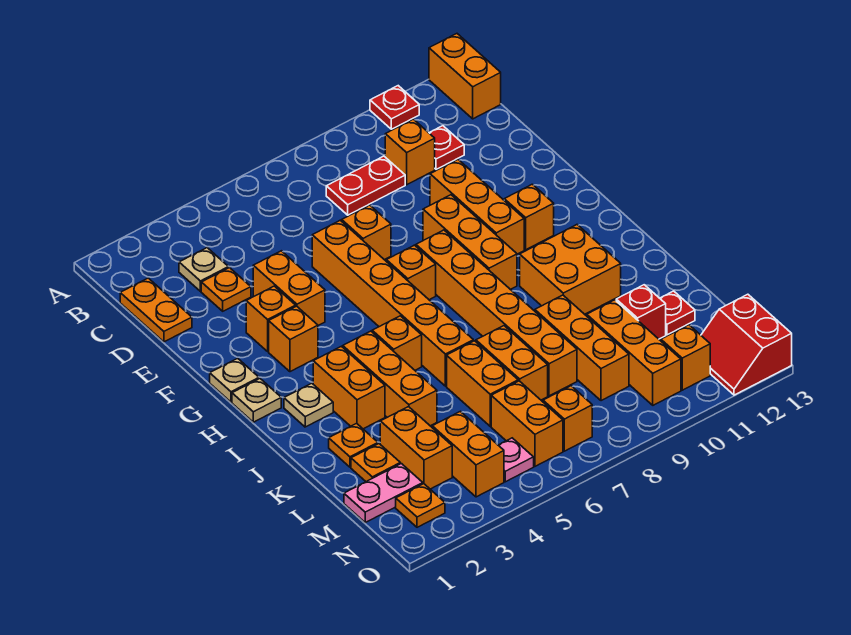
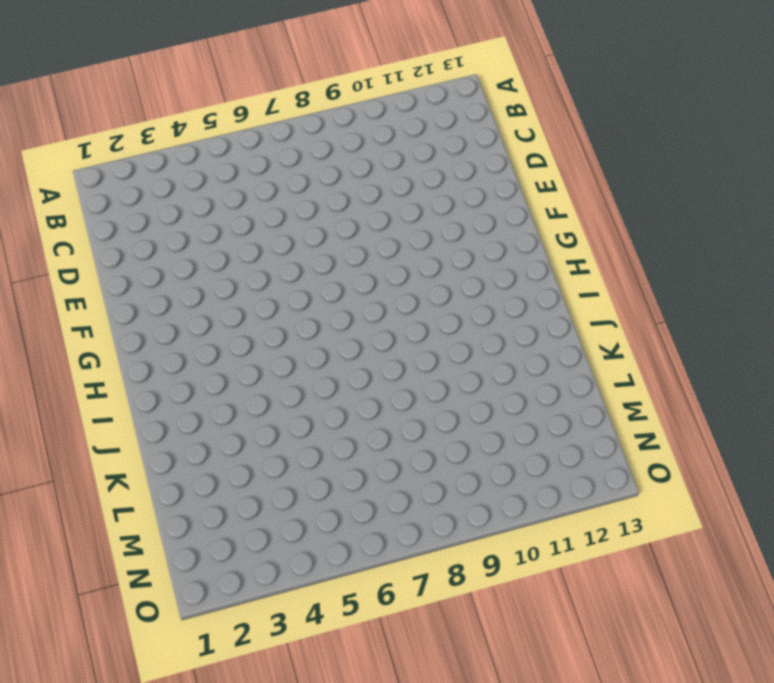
none -> red 1x1 plate [370,86,419,129]
none -> orange 1x2 brick [429,34,501,119]
none -> orange 1x2 plate [120,278,192,342]
none -> tan 1x1 plate [179,248,228,291]

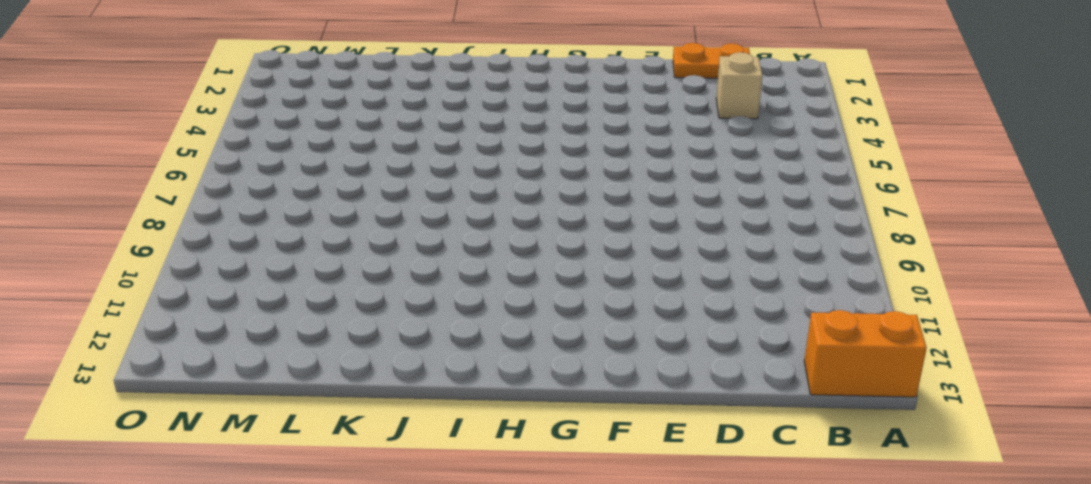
tan 1x1 brick [716,52,762,119] -> tan 1x1 plate [179,248,228,291]
none -> red 1x1 plate [370,86,419,129]
none -> red 1x2 plate [326,156,405,215]
none -> orange 1x1 brick [385,119,435,185]
none -> red 1x1 plate [429,126,464,169]

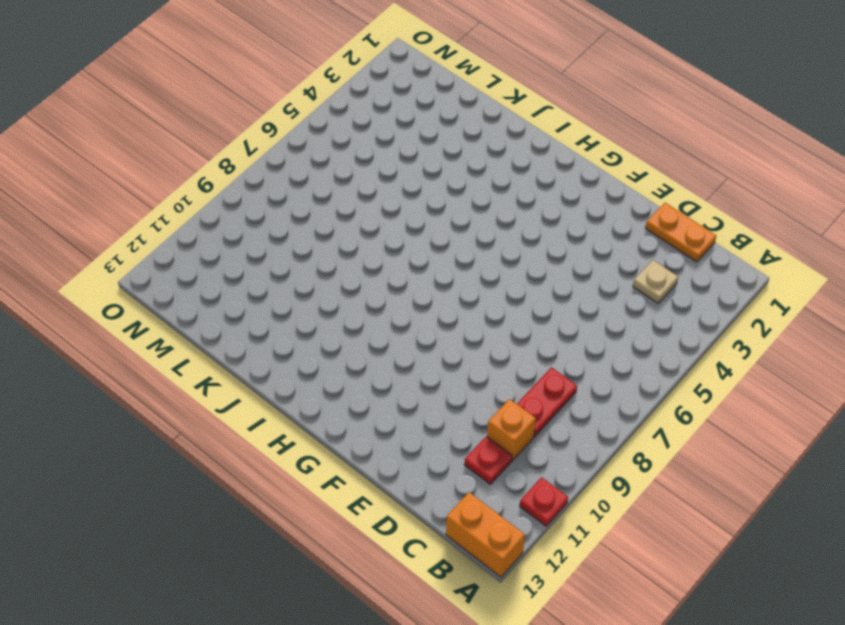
none -> orange 1x1 plate [201,268,251,311]
none -> orange 1x2 brick [253,251,325,325]
none -> orange 1x6 brick [312,220,473,386]
none -> orange 1x1 brick [342,205,391,260]

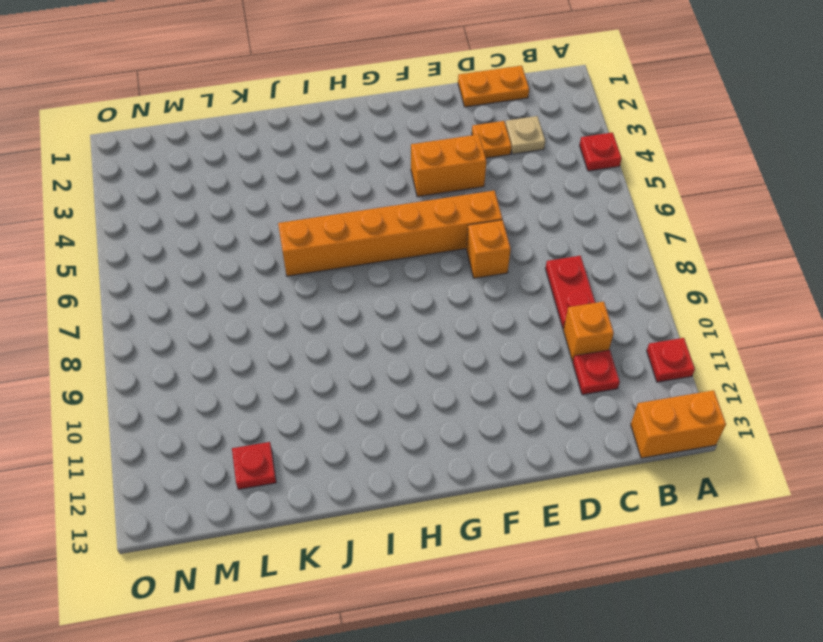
red 1x1 plate [580,132,622,171] -> none
none -> orange 1x3 brick [430,160,524,254]
none -> orange 1x1 brick [246,286,296,351]
none -> orange 1x3 brick [423,195,517,289]
none -> tan 1x1 plate [210,358,259,402]

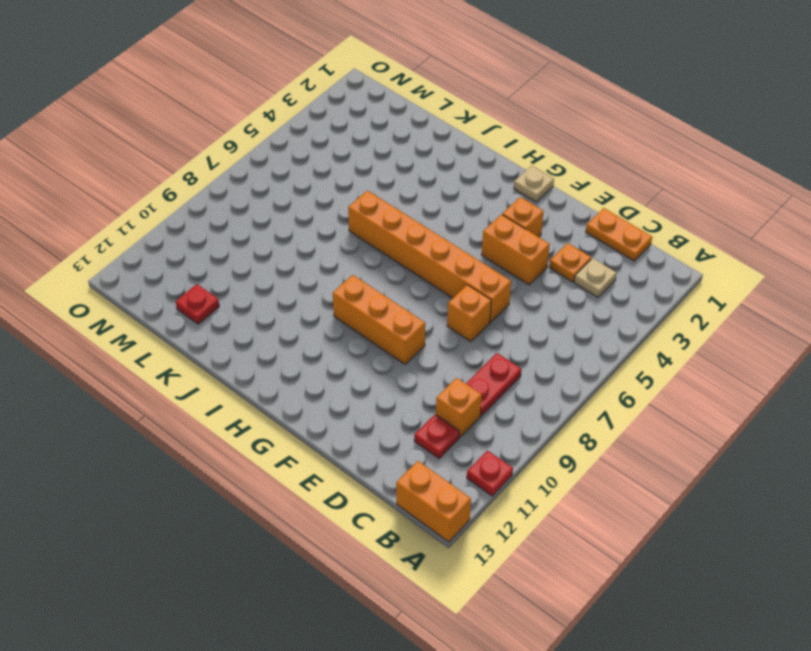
none -> orange 1x3 brick [430,160,524,254]
none -> orange 1x1 brick [269,306,318,372]
none -> orange 1x1 brick [386,245,436,300]
none -> orange 1x6 brick [416,230,577,396]

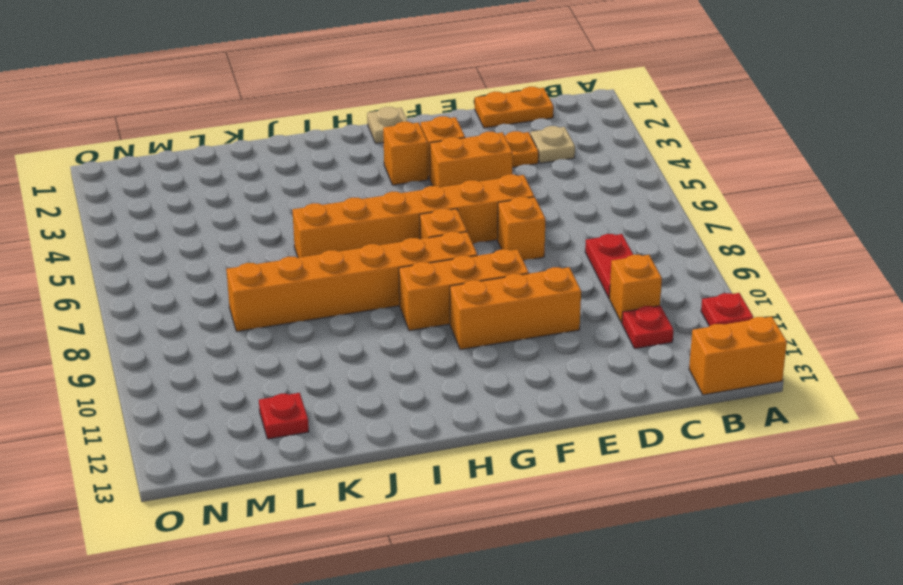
none -> orange 1x1 brick [504,184,554,250]
none -> tan 1x1 plate [232,379,281,422]
none -> tan 1x1 plate [284,383,333,427]
none -> orange 1x2 brick [313,346,385,429]

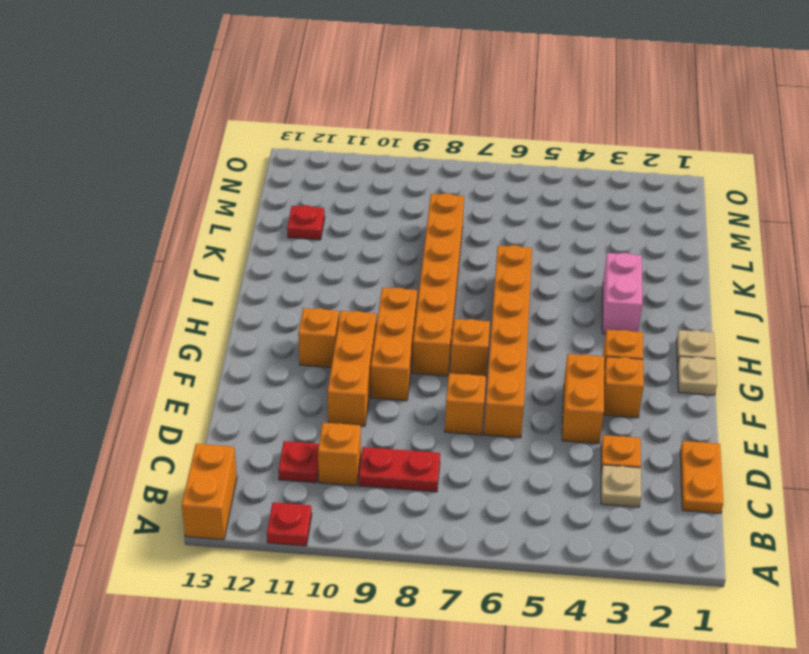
pink 1x2 brick [602,253,642,334] -> orange 1x2 brick [313,346,385,429]
none -> tan 1x1 plate [284,383,333,427]
none -> orange 1x3 brick [343,331,437,426]
none -> orange 1x1 brick [372,316,422,370]
none -> orange 2x2 brick [520,225,621,314]

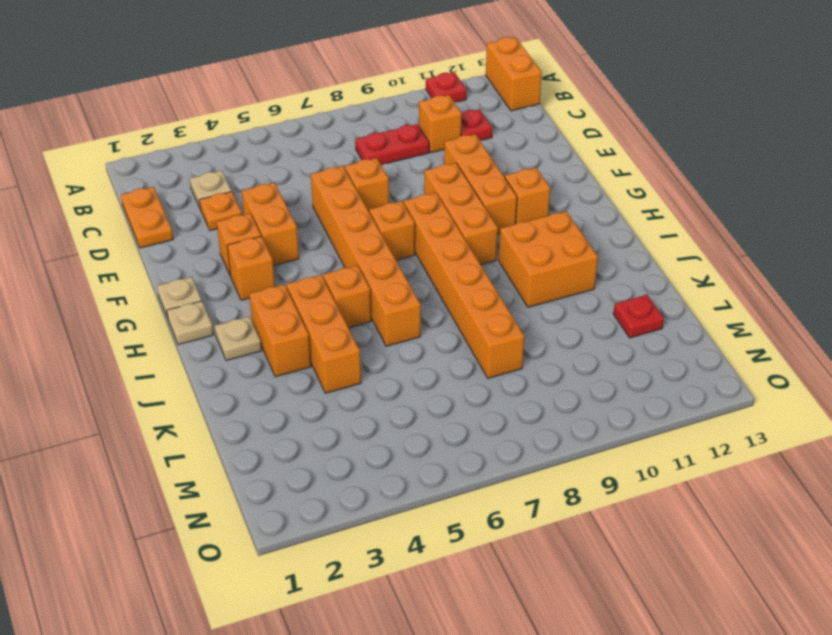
none -> orange 1x1 plate [329,423,378,467]
none -> orange 1x2 brick [447,341,518,426]
none -> orange 1x2 brick [476,326,548,400]
none -> orange 1x3 brick [535,295,629,401]

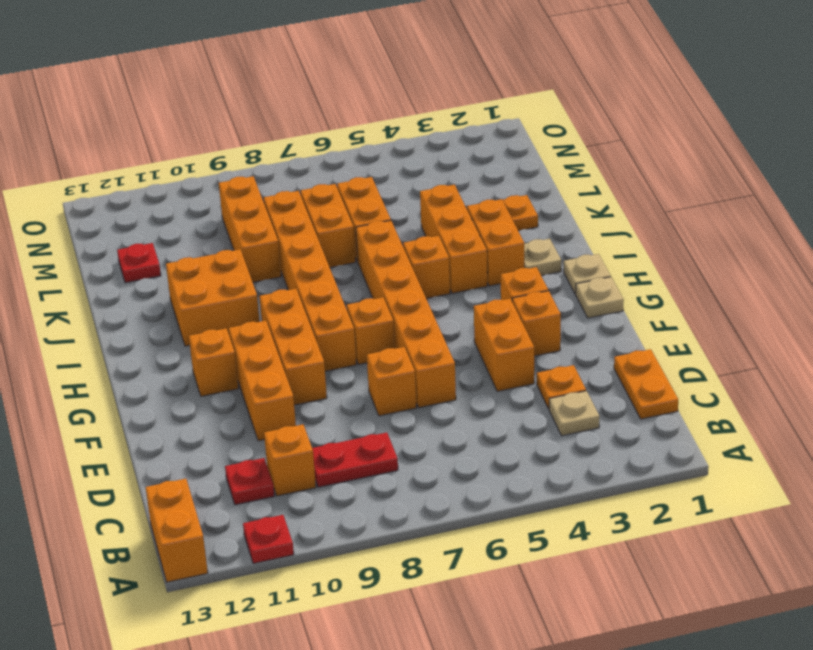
none -> orange 1x1 plate [351,444,400,482]
none -> orange 1x2 brick [380,407,452,489]
none -> orange 1x3 brick [587,300,681,405]
none -> red 1x1 brick [616,285,666,339]

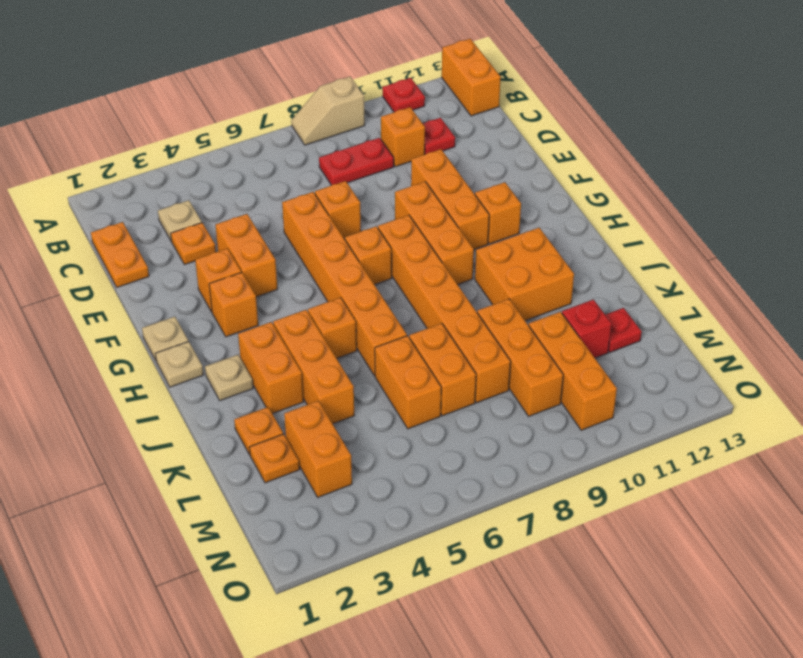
tan 1x2 slope [291,77,365,145] -> none
none -> pink 1x2 plate [344,464,423,522]
none -> orange 1x2 brick [432,411,504,497]
none -> orange 1x2 brick [491,381,563,466]
none -> orange 1x1 plate [396,484,445,527]

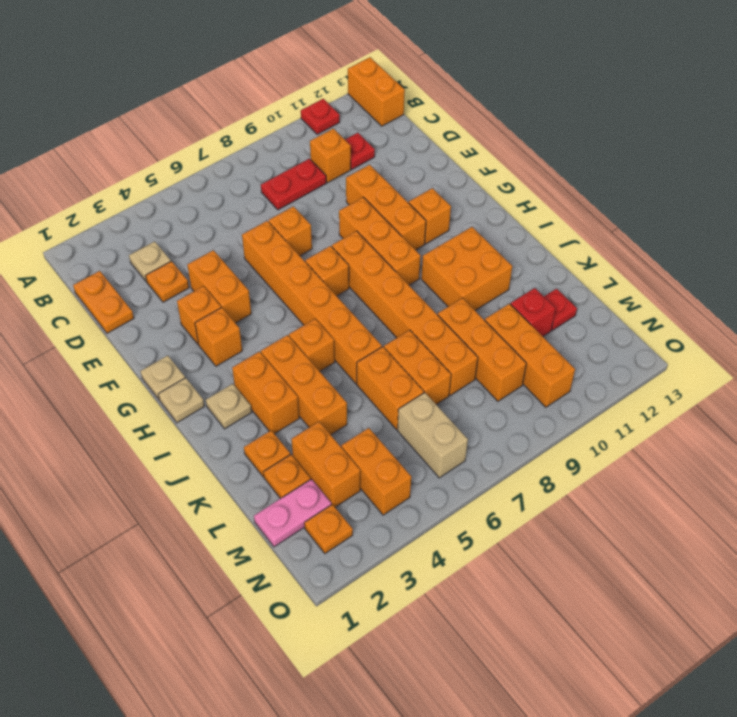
tan 1x2 brick [398,393,468,478] -> orange 1x2 brick [491,381,563,466]
none -> pink 1x1 plate [498,438,534,482]
none -> orange 1x1 brick [543,386,592,451]
none -> orange 1x1 brick [661,325,710,390]
none -> red 2x2 slope [701,294,792,395]

